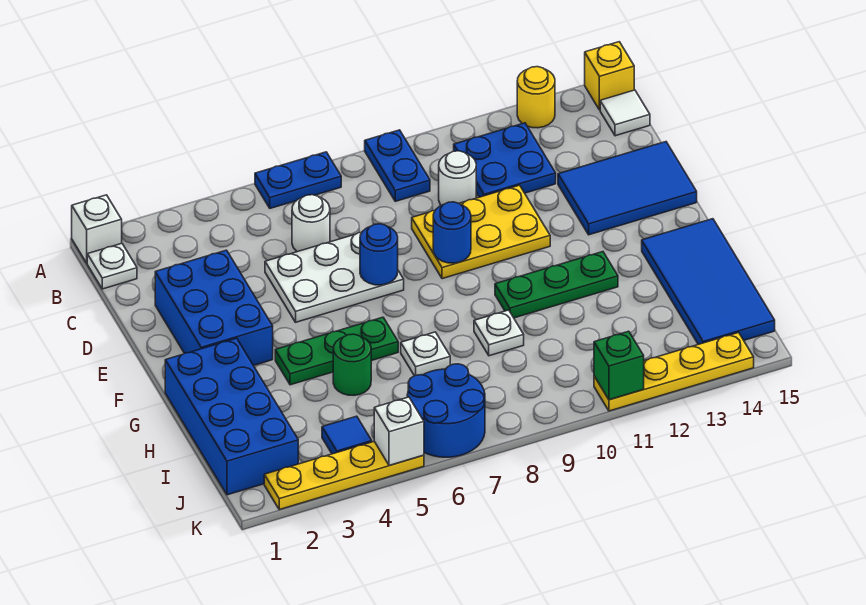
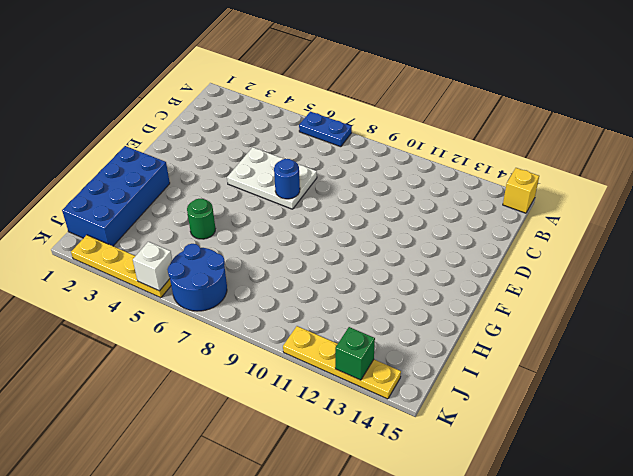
green 1x1 brick [335,327,375,380] -> green 1x1 brick moved to [594,331,644,400]
none -> white 1x1 brick [72,195,122,263]
none -> blue 1x2 plate [365,130,430,201]
none -> yellow 1x1 round brick [517,67,555,128]

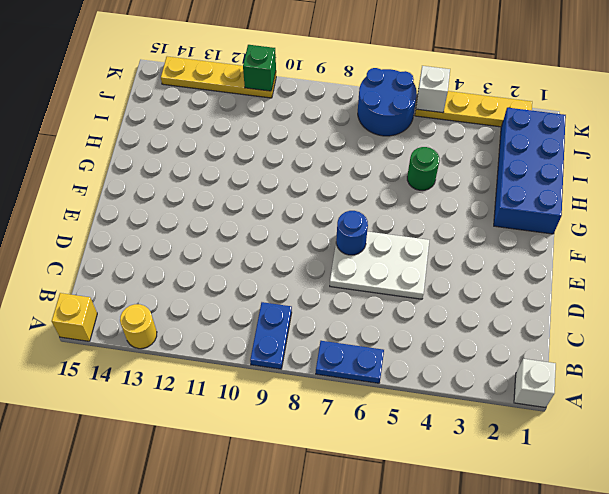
none -> white 1x1 plate [87,243,137,289]
none -> blue 2x2 plate [454,123,556,197]
none -> white 1x1 tile [600,90,650,136]

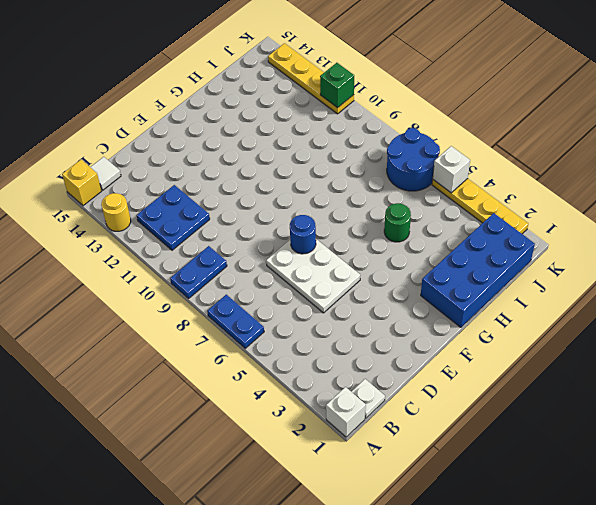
none -> white 1x1 round brick [292,195,330,252]
none -> white 1x1 round brick [439,151,476,205]
none -> blue 2x3 brick [155,250,273,365]

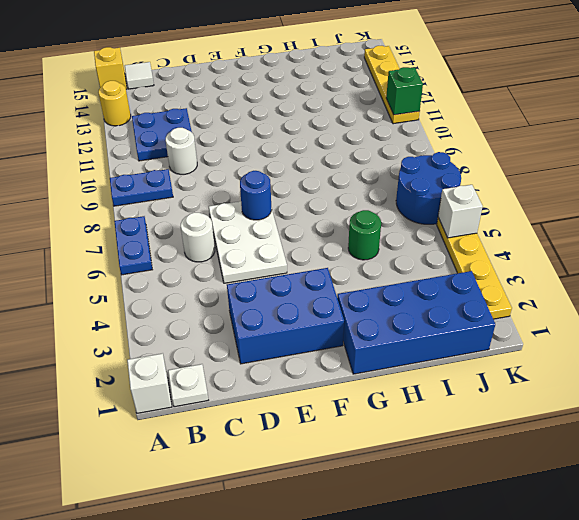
none -> yellow 2x3 plate [412,185,550,279]
none -> blue 2x3 tile [558,142,697,235]
none -> green 1x3 plate [275,317,398,385]

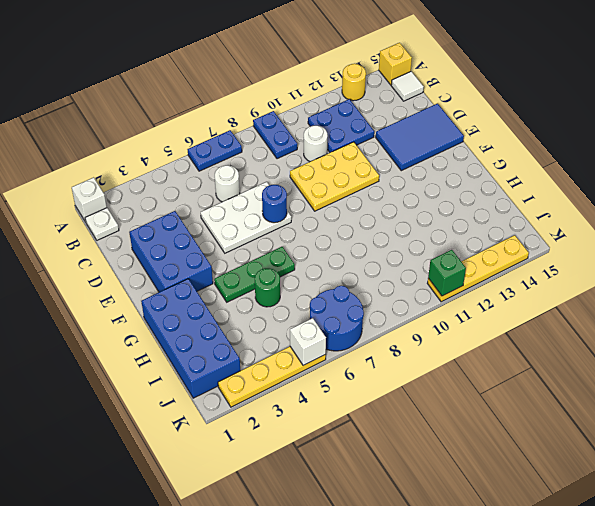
none -> green 1x3 plate [495,252,618,318]
none -> blue 2x4 tile [642,219,775,344]
none -> white 1x1 plate [401,332,450,376]

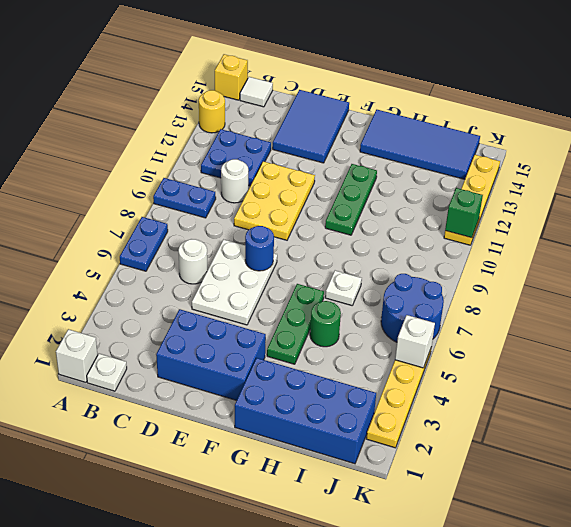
none -> white 1x1 plate [474,310,524,356]
none -> blue 1x1 tile [322,416,372,454]
none -> blue 1x1 round brick [433,202,471,263]

